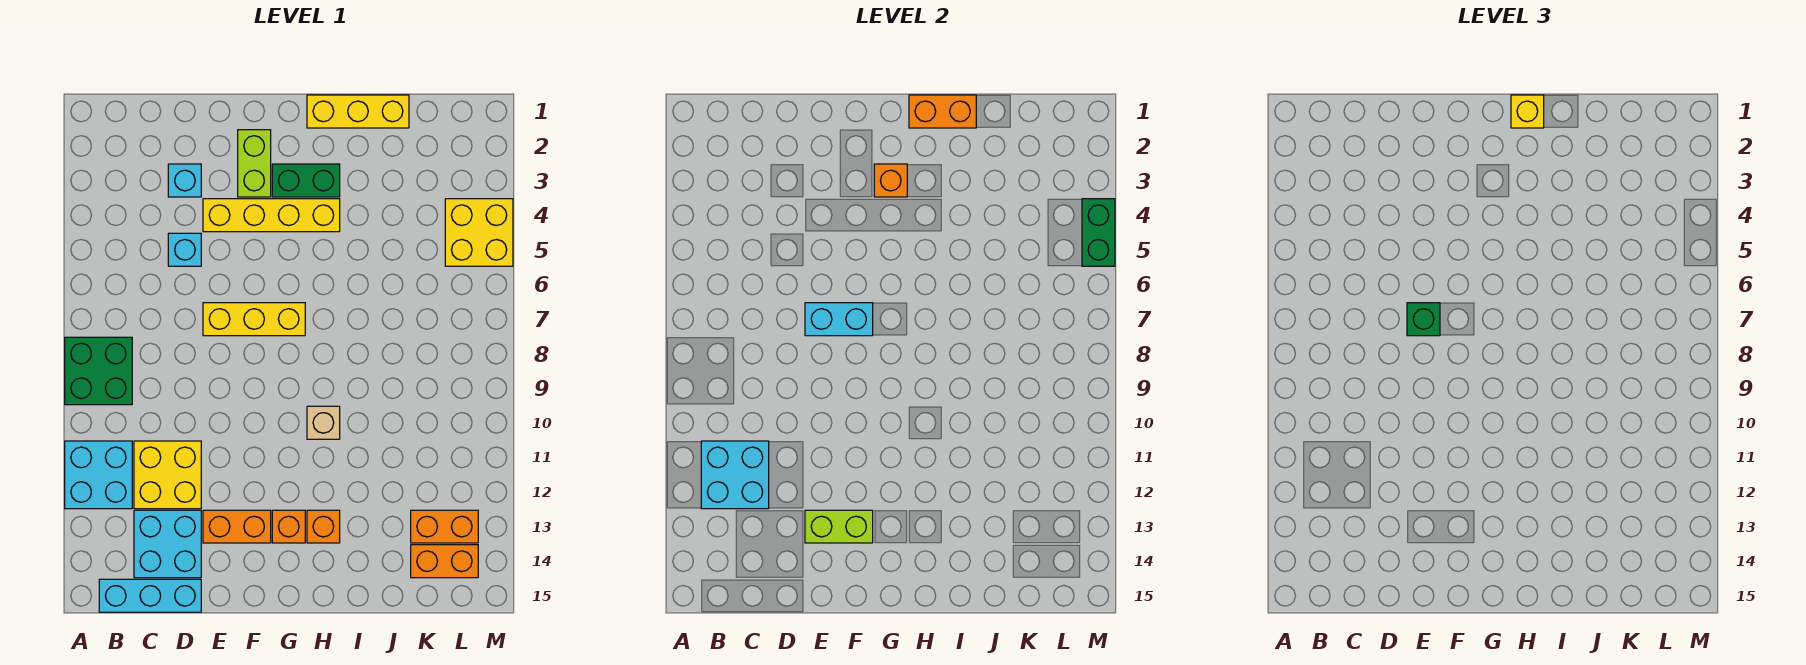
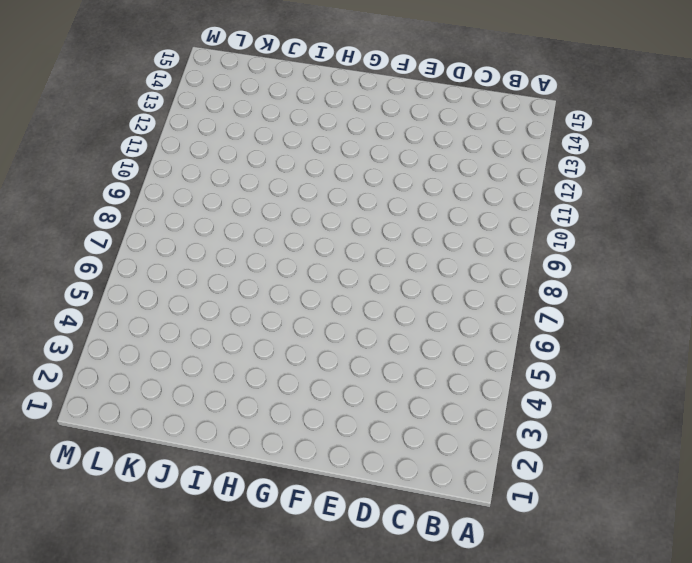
none -> green 2x2 brick [65,337,132,405]
none -> cyan 2x2 brick [65,441,132,509]
none -> cyan 1x3 brick [99,579,201,612]

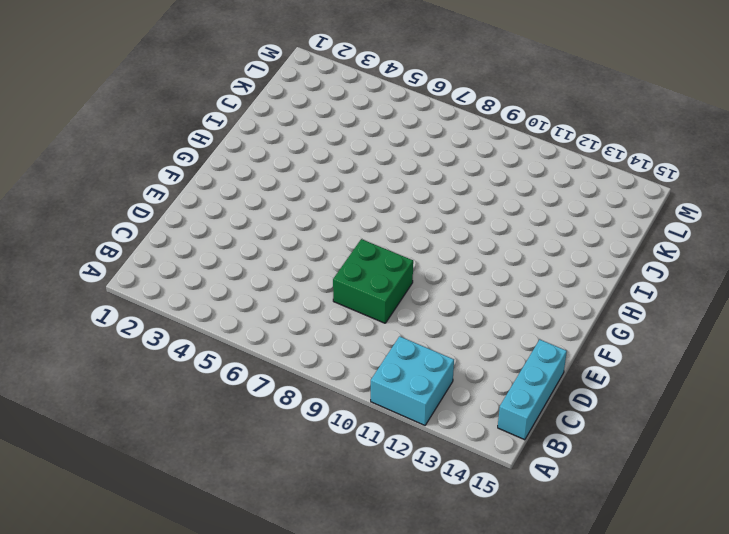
green 2x2 brick [333,239,413,323] -> green 2x2 brick moved to [65,337,132,405]
none -> yellow 2x2 brick [134,441,201,509]
none -> cyan 2x2 brick [134,510,201,578]
none -> cyan 1x1 brick [168,164,201,197]

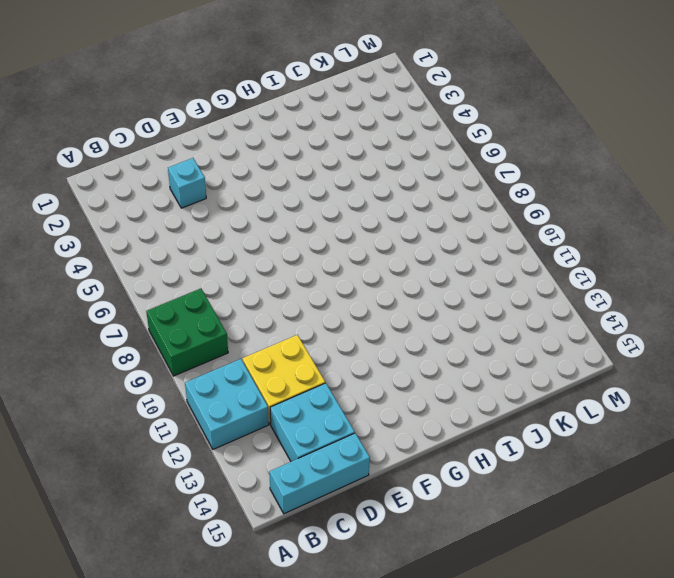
none -> cyan 1x1 brick [168,233,201,266]
none -> yellow 1x4 brick [203,199,340,232]
none -> yellow 1x3 brick [203,303,305,336]

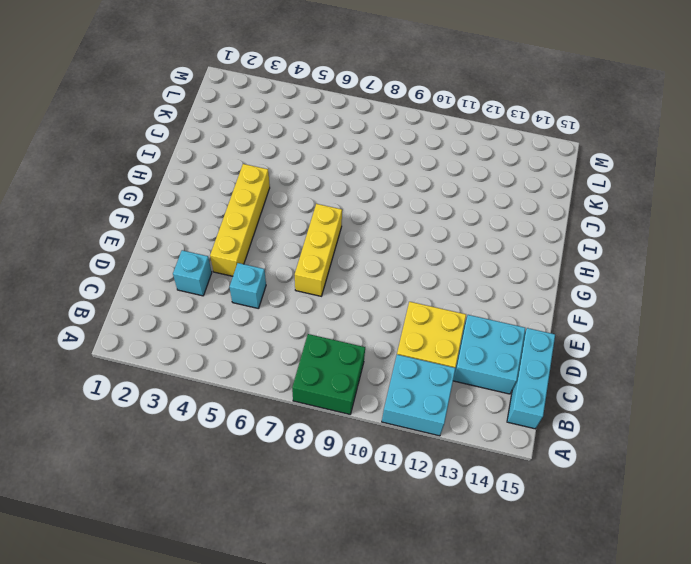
none -> orange 1x2 brick [203,510,271,543]
none -> lime 1x2 brick [238,130,271,197]
none -> green 1x2 brick [272,164,340,197]

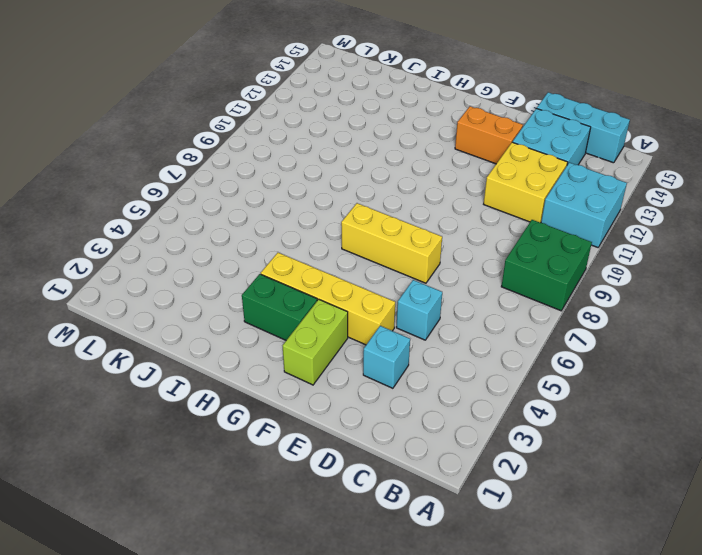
none -> orange 1x1 brick [272,510,305,543]
none -> yellow 1x3 brick [307,95,409,128]
none -> tan 1x1 brick [307,406,340,439]

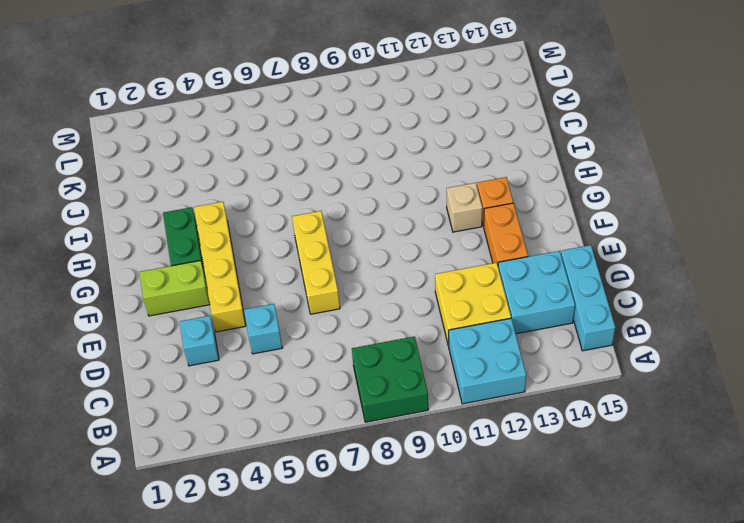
tan 1x1 brick [447,183,482,232] -> tan 1x1 brick moved to [307,406,340,439]
none -> yellow 1x3 brick [307,95,409,128]
none -> orange 1x1 brick [307,510,340,543]
none -> orange 1x2 brick [411,510,478,543]

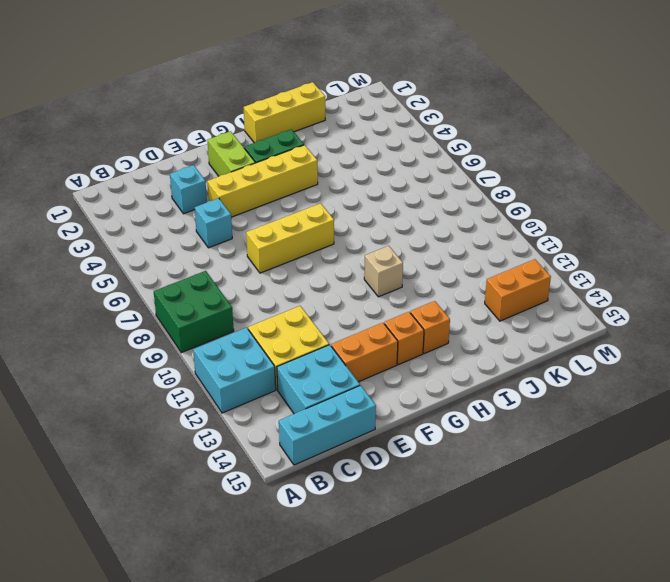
none -> orange 1x2 brick [411,545,478,578]
none -> yellow 2x2 brick [445,199,513,266]
none -> cyan 2x2 brick [701,441,769,509]

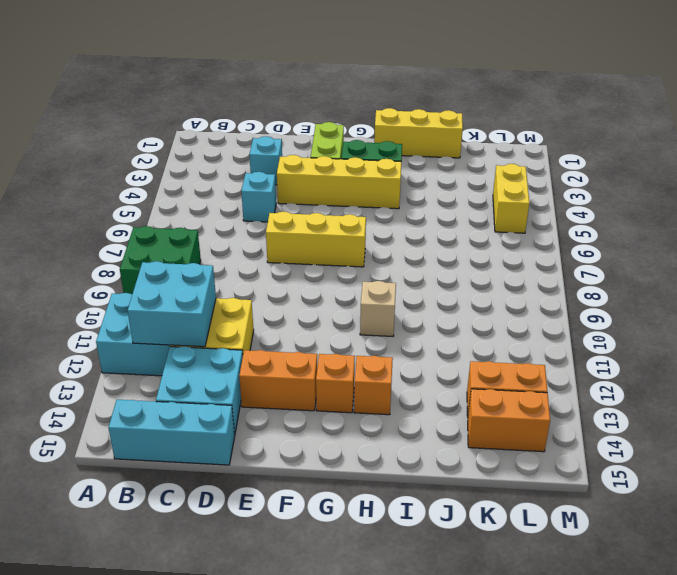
yellow 1x2 brick [493,164,529,233] -> yellow 2x2 brick [445,199,513,266]
none -> cyan 1x2 brick [805,303,873,336]
none -> lime 1x2 brick [805,510,873,543]
none -> orange 1x1 brick [874,164,907,197]

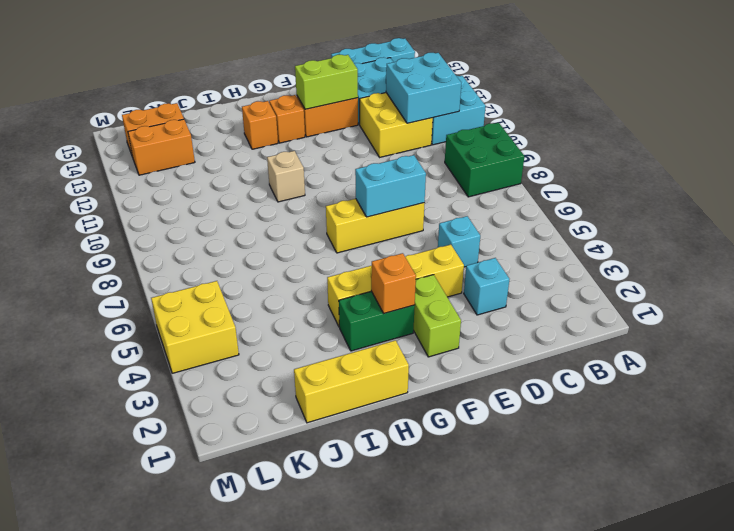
none -> orange 1x2 brick [909,95,976,128]
none -> green 1x2 brick [1082,199,1115,266]
none -> green 1x1 brick [1407,303,1440,336]

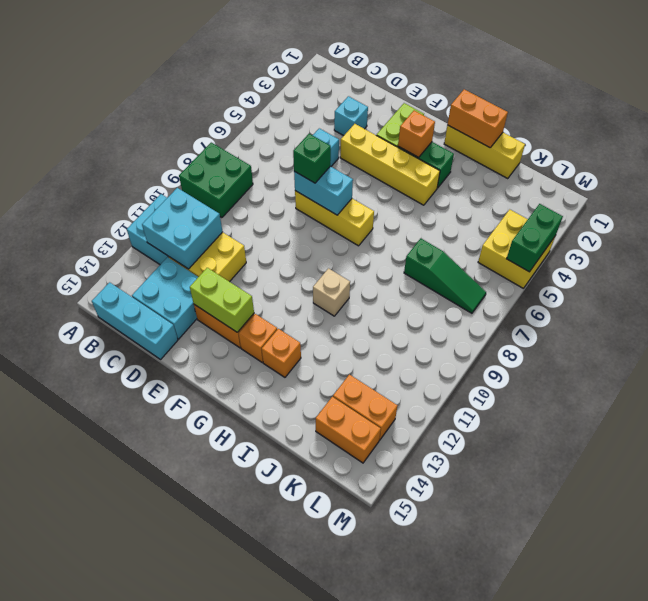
green 1x3 slope [404,238,486,313] -> none
none -> yellow 1x1 brick [1511,95,1544,128]

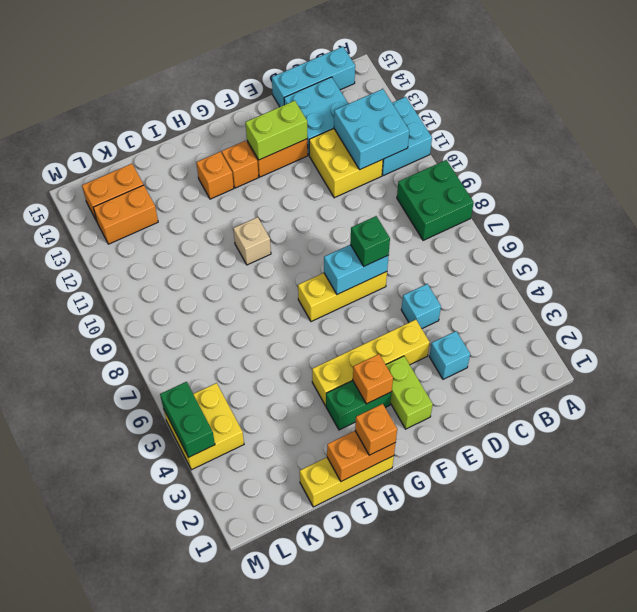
orange 1x1 brick [355,404,397,455] -> yellow 1x1 brick [1511,95,1544,128]

